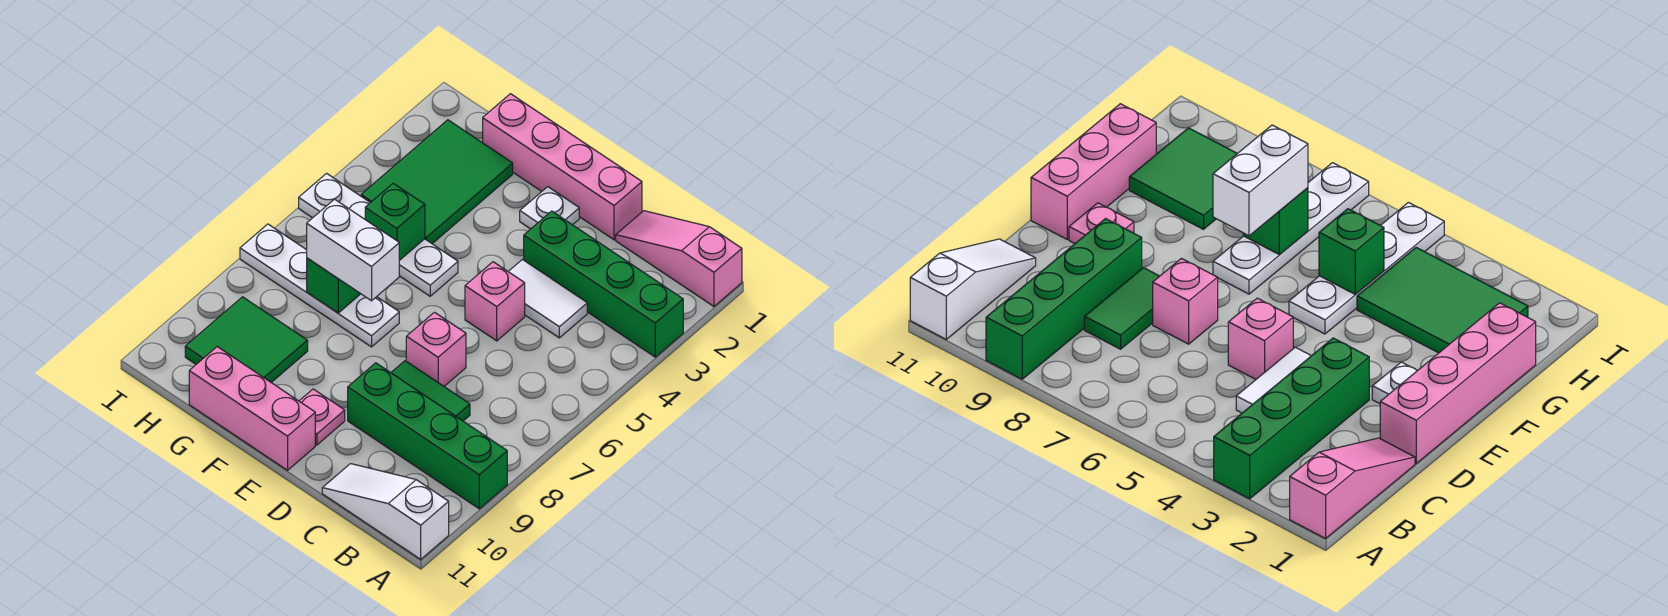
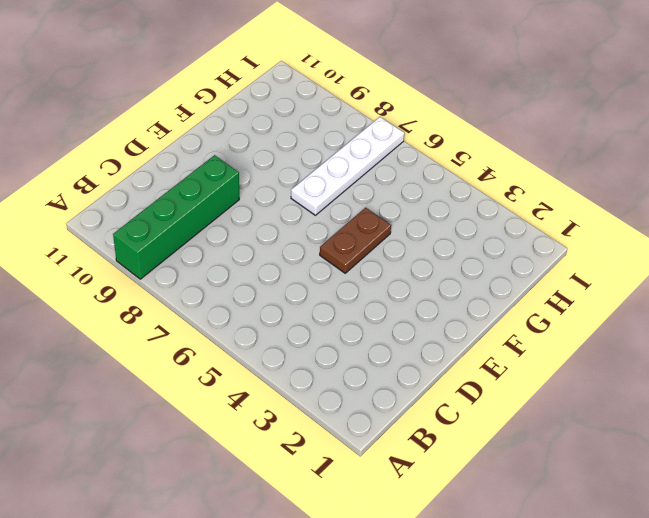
brown 1x2 plate [320,208,391,273] -> white 1x4 plate [299,173,458,296]
none -> pink 1x3 slope [616,211,742,306]
none -> green 1x4 brick [524,211,683,357]
none -> white 1x3 slope [322,464,449,559]

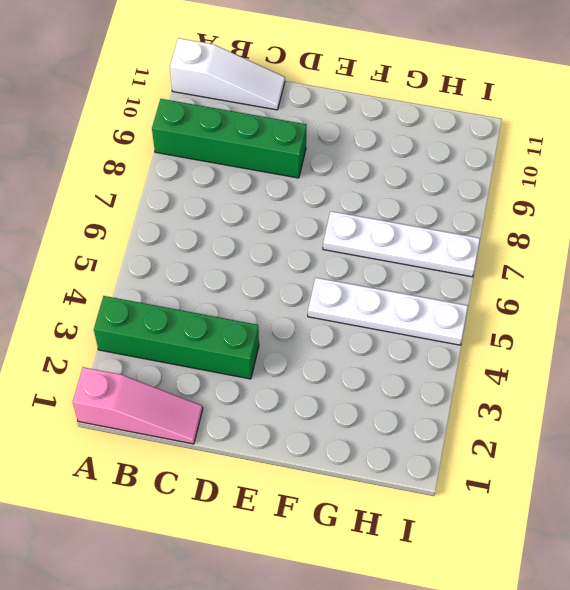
none -> white 1x2 tile [508,260,587,338]
none -> green 1x2 tile [391,361,470,421]
none -> pink 1x4 brick [483,94,642,240]

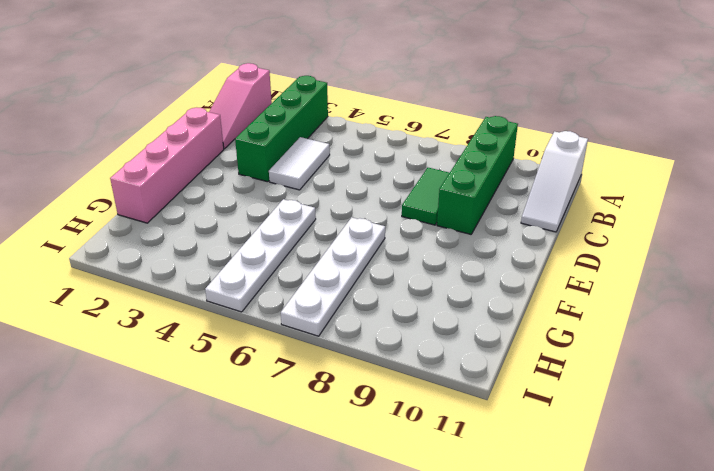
none -> pink 1x1 brick [465,262,525,341]
none -> pink 1x1 brick [406,312,466,386]
none -> white 1x1 plate [520,187,579,229]

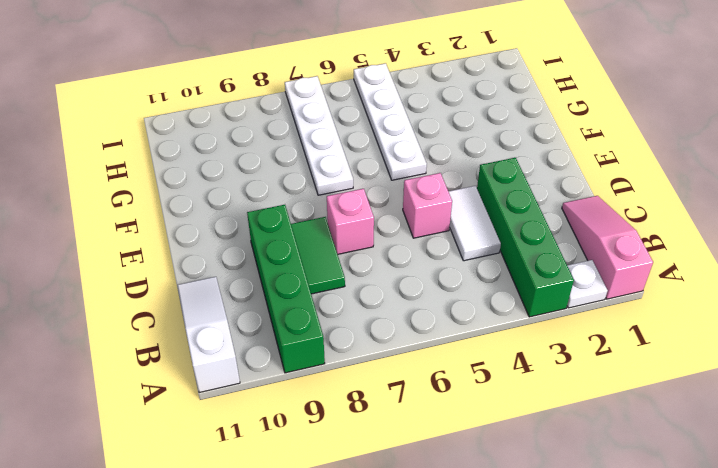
white 1x1 plate [567,260,608,308] -> white 1x1 plate moved to [520,187,579,229]
none -> pink 1x4 brick [483,94,642,240]
none -> pink 1x1 plate [299,389,345,445]
none -> pink 1x3 brick [189,347,315,470]

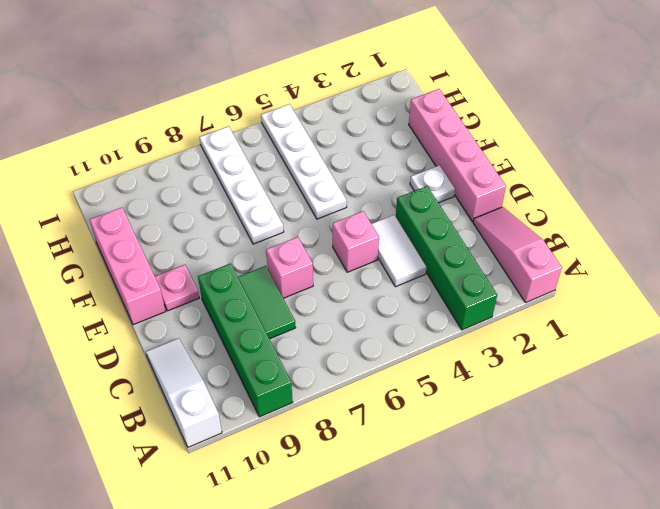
none -> green 2x3 tile [361,120,513,244]
none -> green 2x2 tile [185,297,308,383]
none -> green 1x1 brick [365,183,425,261]

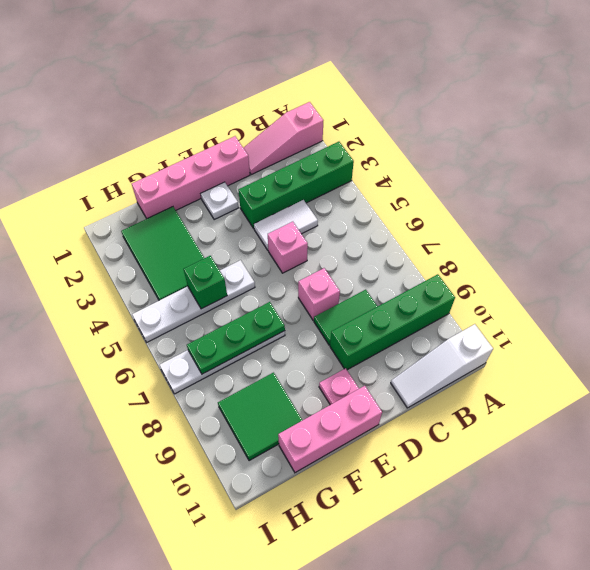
green 1x3 plate [187,302,285,374] -> green 1x1 brick [307,258,360,313]
none -> white 1x2 brick [307,199,399,301]

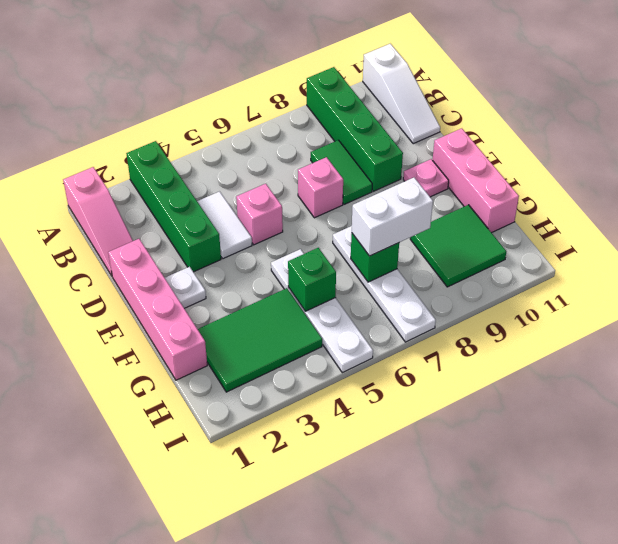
white 1x2 brick [352,178,433,256] -> white 1x2 brick turned to [307,199,399,301]

